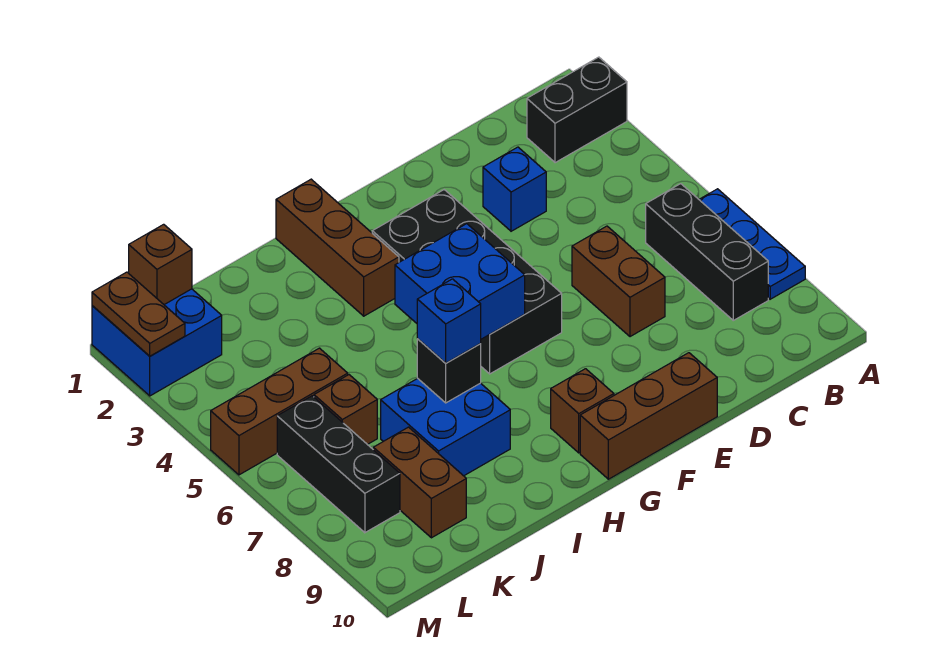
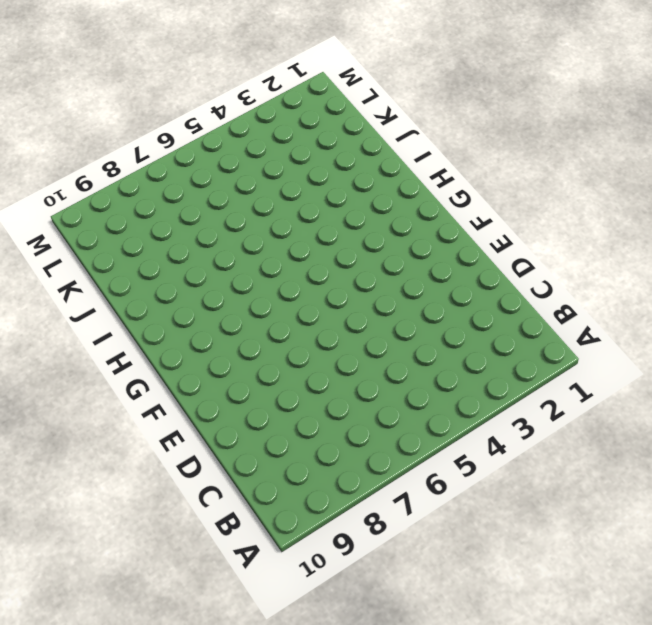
none -> black 1x2 brick [527,57,627,163]
none -> blue 1x3 plate [699,189,805,299]
none -> black 1x3 brick [646,184,768,320]

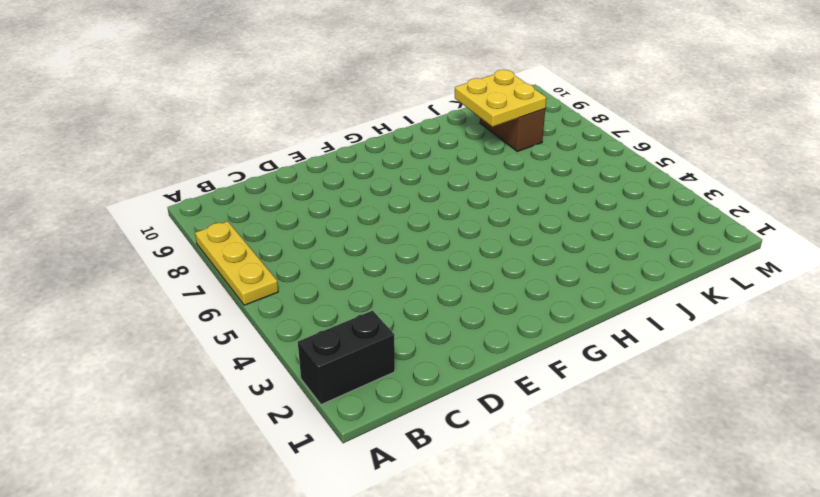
yellow 1x3 plate [195,221,278,305] -> blue 1x3 plate [699,189,805,299]
yellow 2x2 plate [455,70,546,127] -> none
none -> black 1x3 brick [646,184,768,320]
none -> blue 1x1 brick [483,147,546,231]
none -> brown 1x2 brick [572,226,665,337]

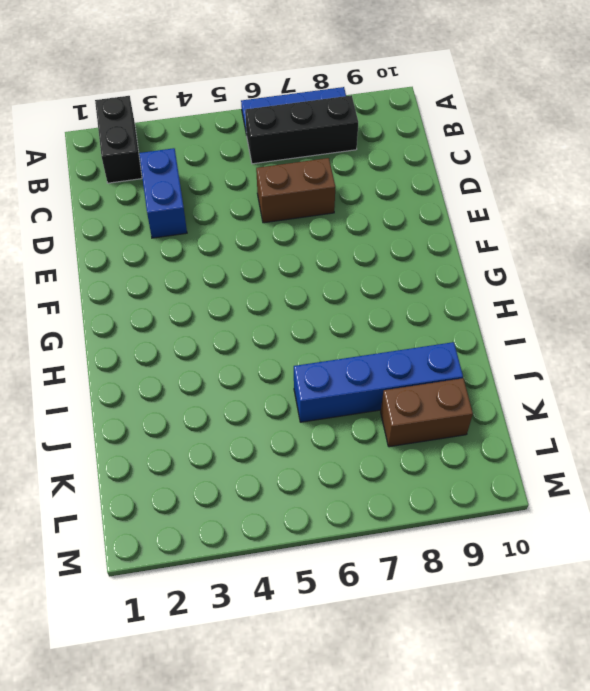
blue 1x2 brick [139,148,187,238] -> blue 1x1 brick [483,147,546,231]
blue 1x4 brick [294,342,463,422] -> blue 2x2 brick [381,378,510,476]
none -> brown 1x3 brick [580,353,717,479]
none -> black 2x4 brick [372,190,562,374]
none -> brown 1x1 brick [551,369,614,453]

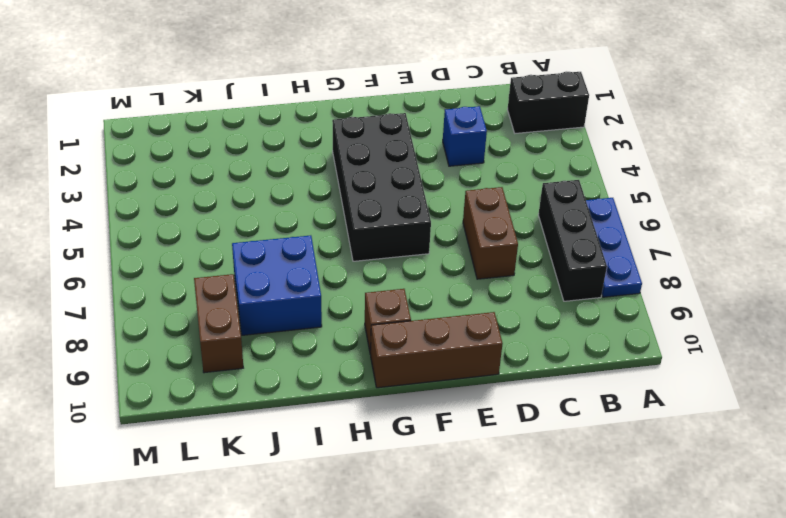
none -> brown 1x3 brick [276,179,399,316]
none -> brown 1x3 brick [211,348,348,475]
none -> brown 1x1 brick [314,375,377,445]

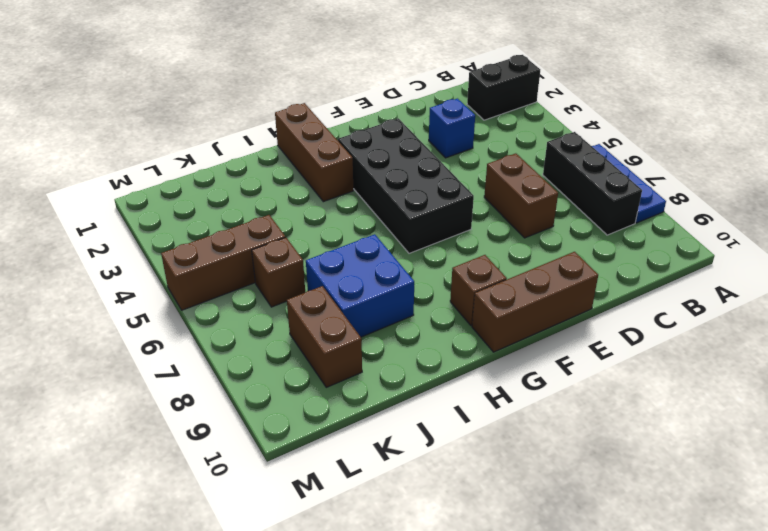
none -> blue 2x2 brick [92,289,222,396]
none -> black 1x3 brick [277,396,400,533]
none -> blue 2x2 brick [395,224,525,339]

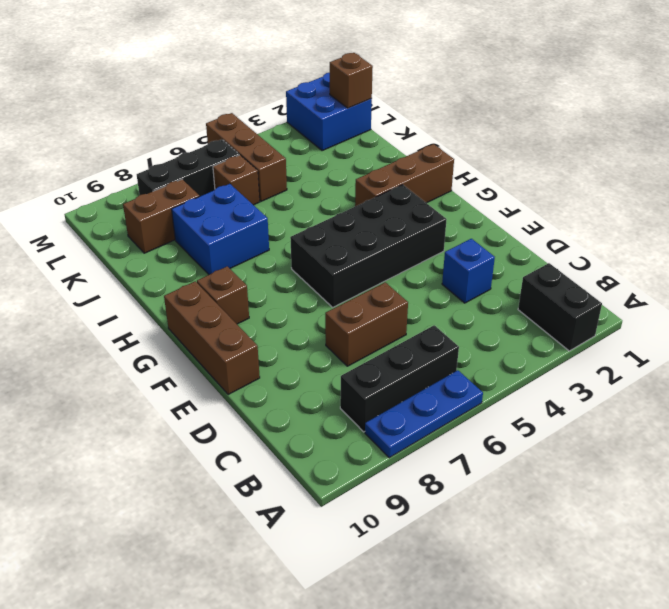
none -> blue 2x2 brick [395,224,525,339]
none -> black 1x1 brick [417,339,481,403]
none -> brown 1x2 plate [92,272,185,356]

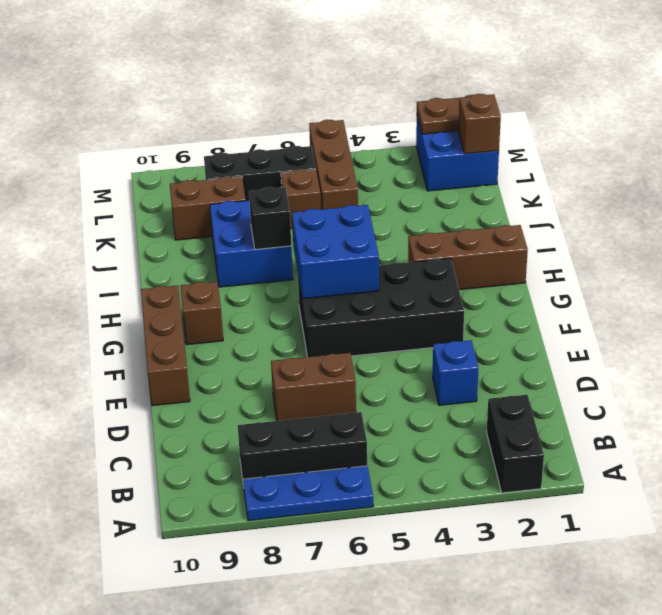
none -> blue 1x1 brick [417,279,481,363]

